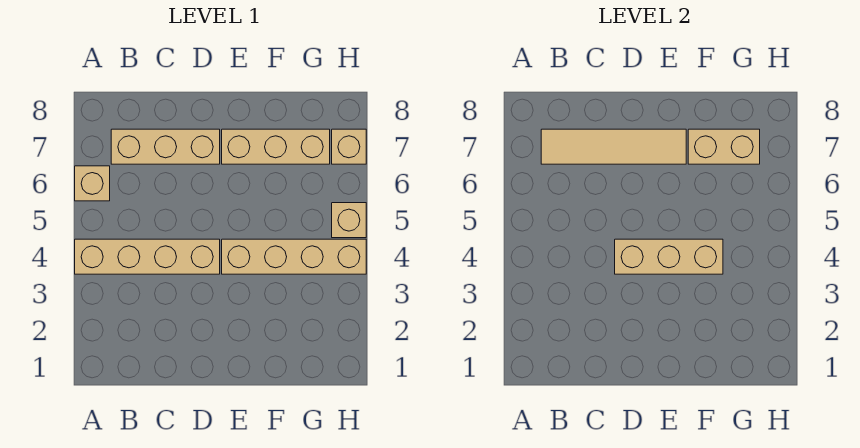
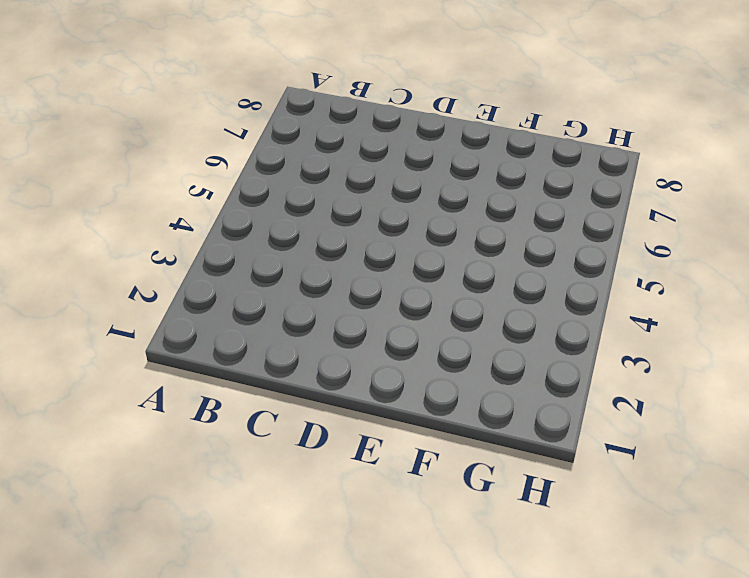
none -> tan 1x4 brick [75,239,220,274]
none -> tan 1x1 brick [75,166,110,201]

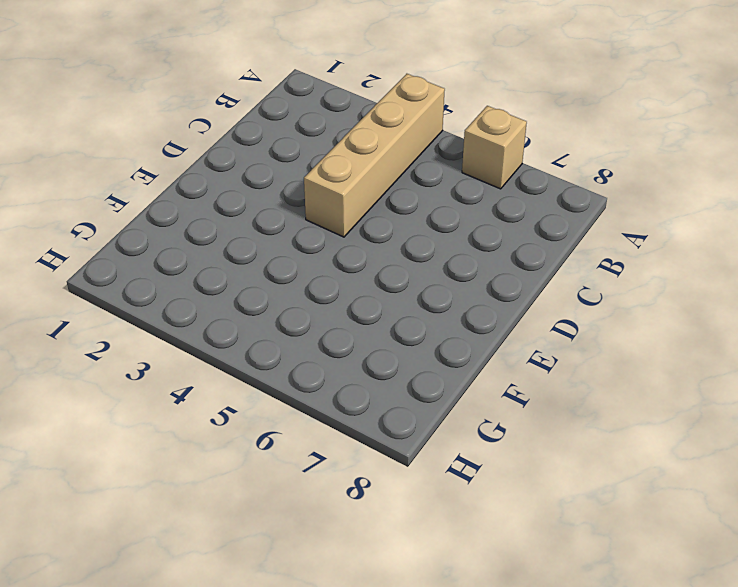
none -> tan 1x3 brick [111,129,220,164]
none -> tan 1x4 brick [222,239,366,274]

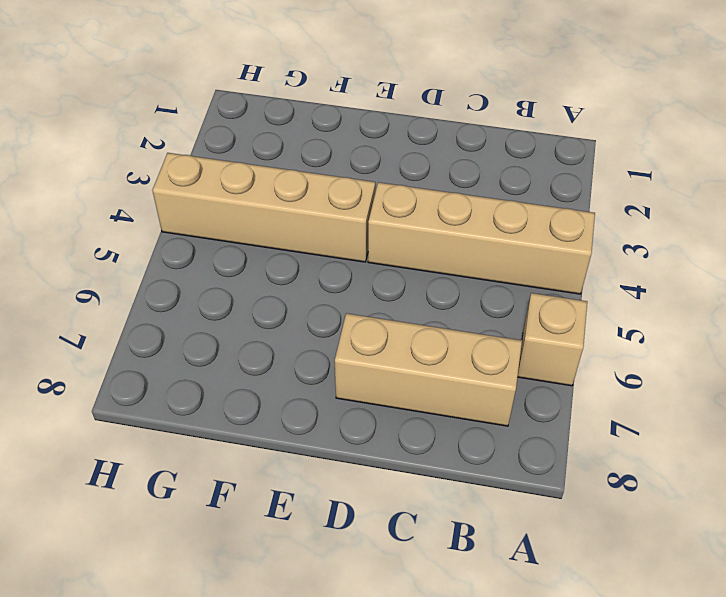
none -> tan 1x3 brick [222,129,330,164]
none -> tan 1x1 brick [332,203,366,238]

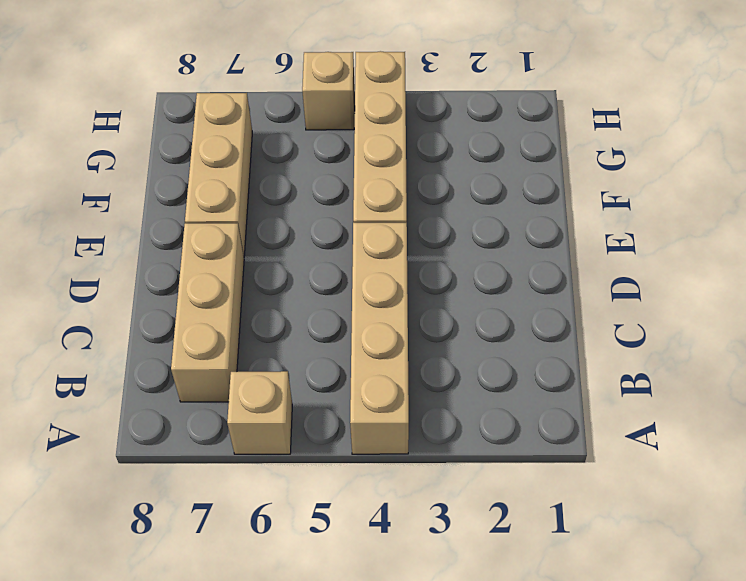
none -> tan 1x1 brick [332,129,366,164]
none -> tan 1x4 tile [541,129,686,164]

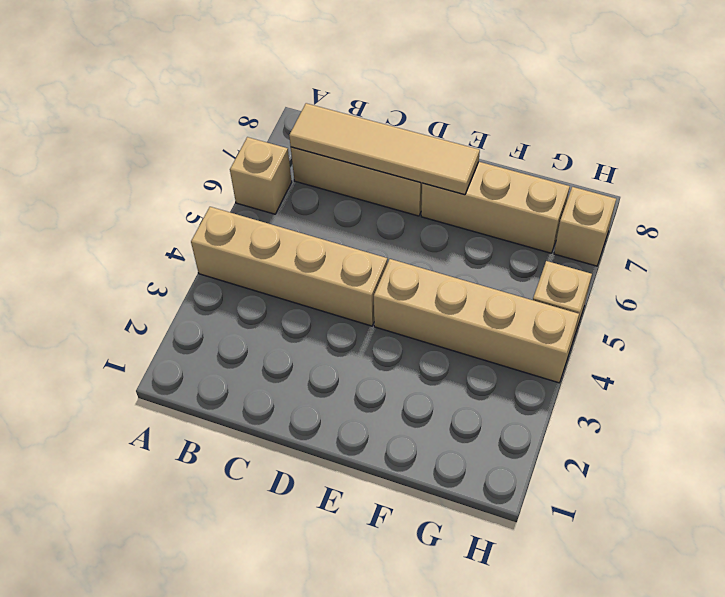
none -> tan 1x3 brick [615,239,723,274]
none -> tan 1x2 brick [688,129,760,164]

